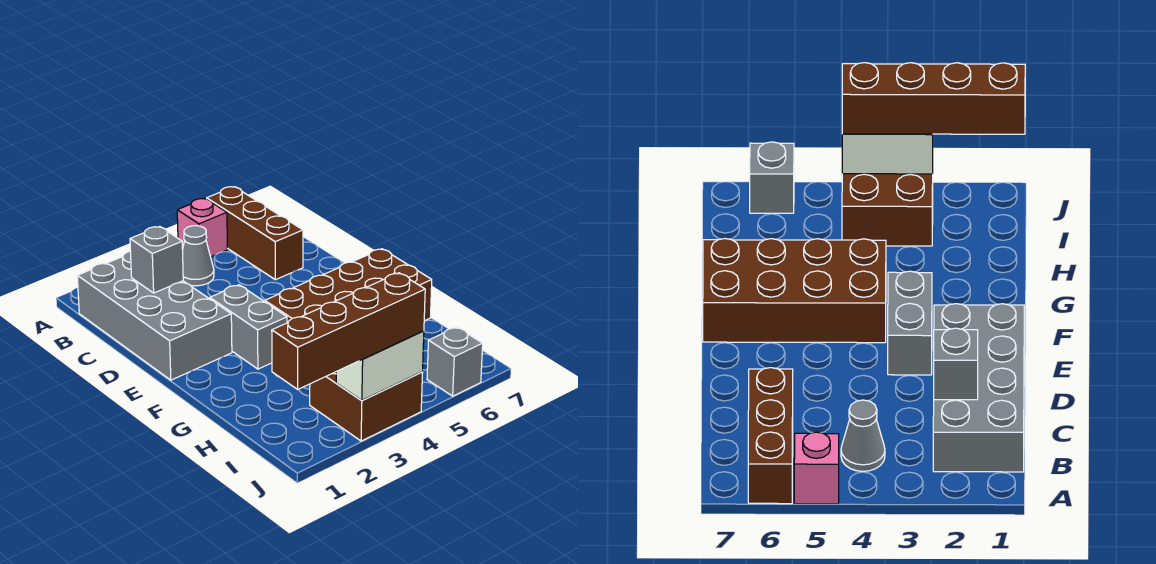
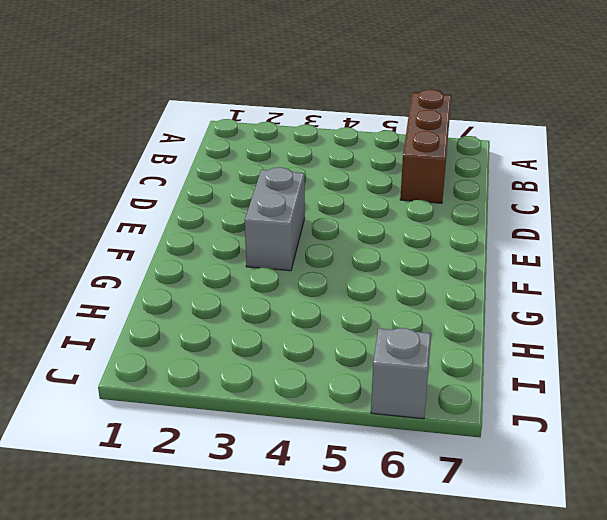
none -> pink 1x1 brick [177,199,227,257]
none -> grey 2x4 brick [77,251,232,380]

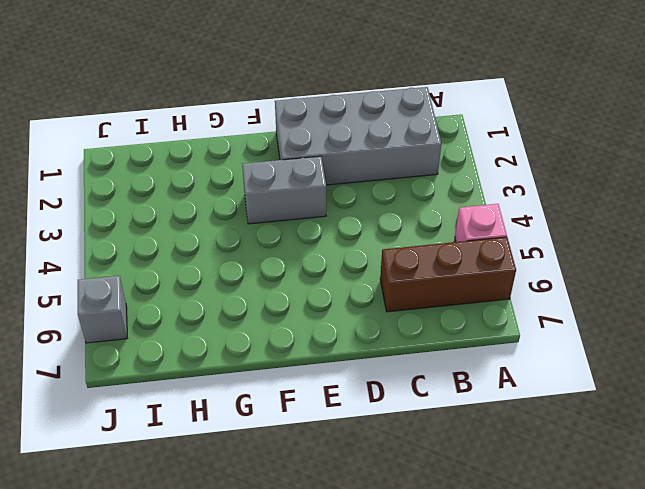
none -> grey 1x1 cone [183,226,214,286]
none -> brown 2x4 brick [265,249,432,323]

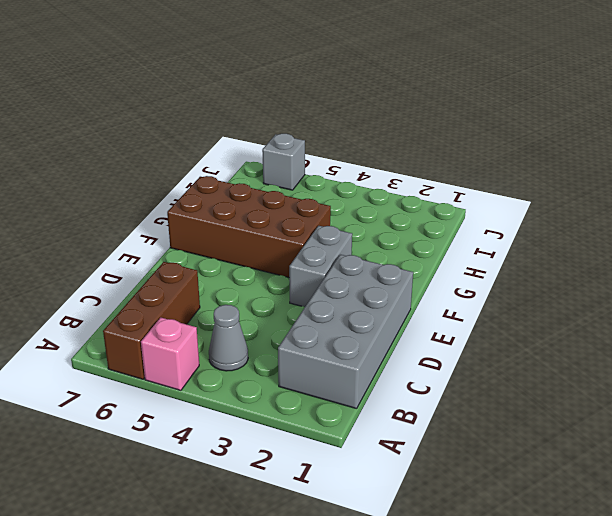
none -> brown 2x2 brick [310,372,423,441]
none -> grey 1x1 brick [130,226,183,293]

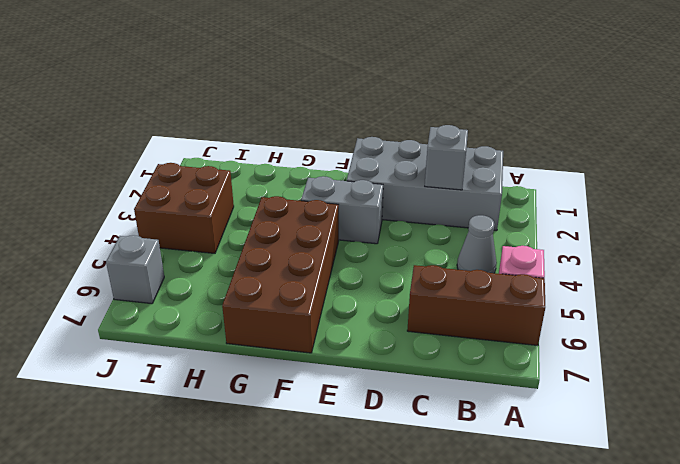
none -> white 1x2 brick [336,331,424,401]
none -> brown 1x4 brick [272,273,425,389]

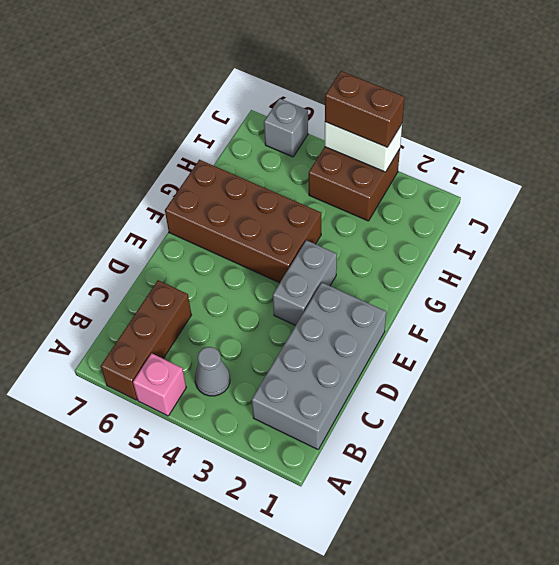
brown 1x2 brick [325,71,405,147] -> brown 1x4 brick [272,273,425,389]
none -> grey 1x1 brick [130,226,183,293]

